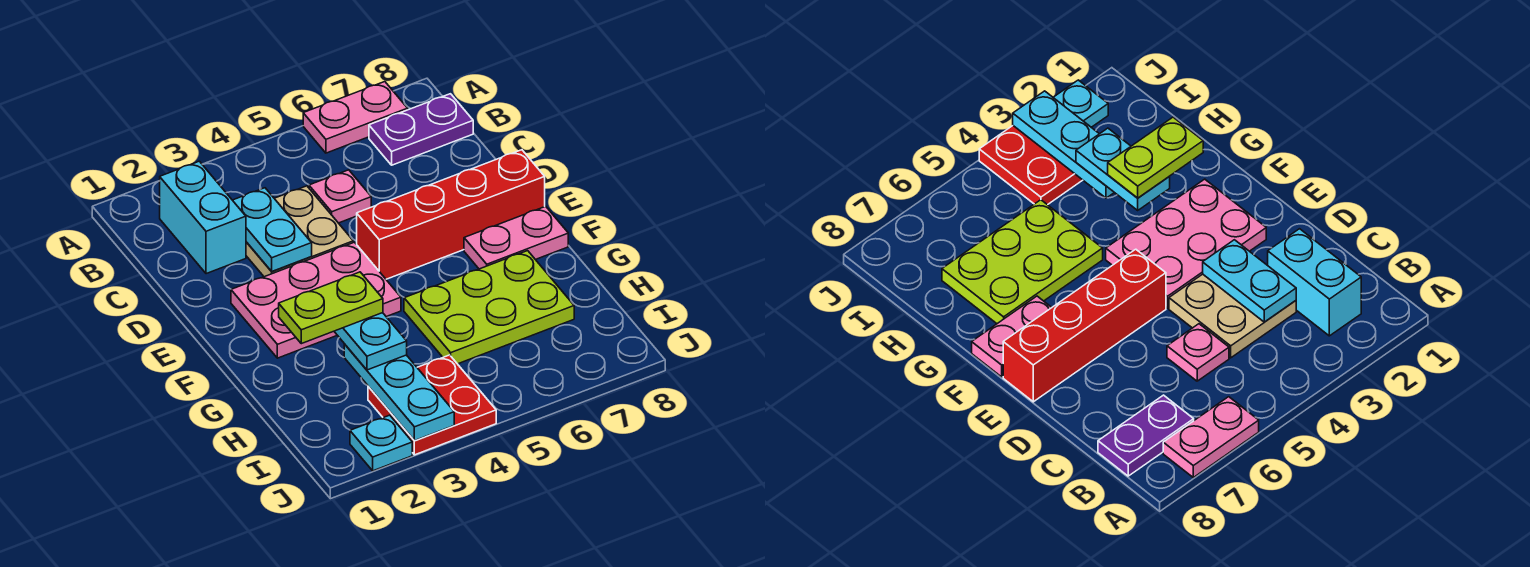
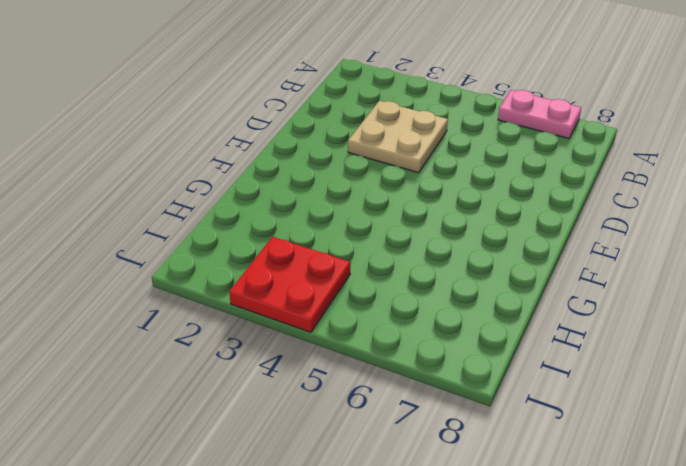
none -> cyan 1x2 brick [160,161,246,274]
none -> purple 1x2 plate [369,94,473,165]
none -> pink 1x1 plate [309,170,371,223]

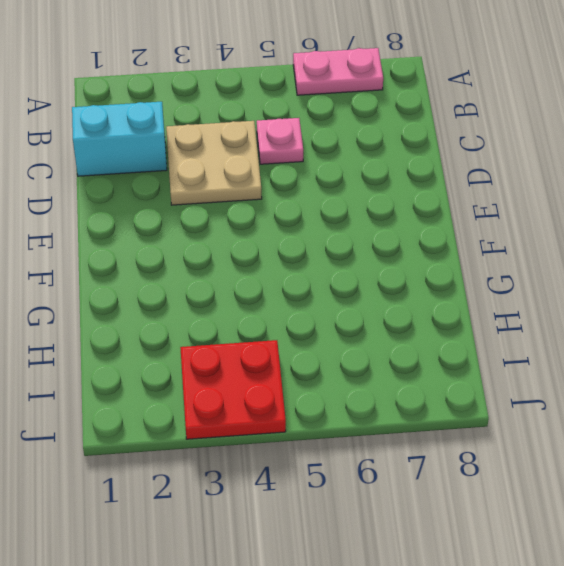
cyan 1x2 brick [72,102,167,176] -> cyan 1x2 brick turned to [160,161,246,274]
none -> purple 1x2 plate [369,94,473,165]
none -> pink 2x3 plate [231,242,401,358]
none -> red 1x4 brick [357,150,545,279]

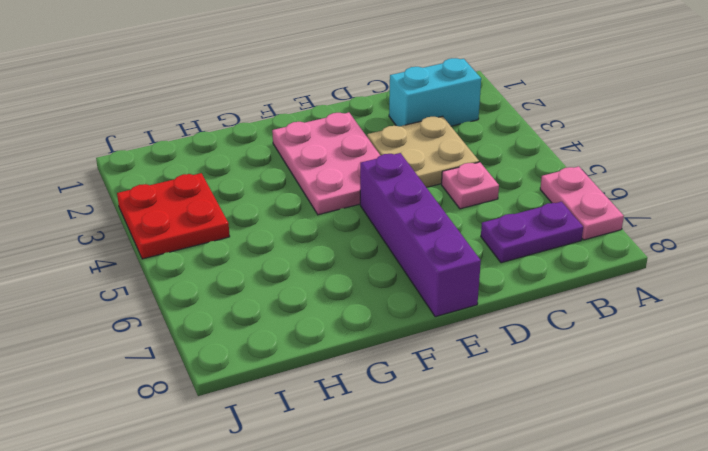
purple 1x2 plate [481,202,583,263] -> purple 1x2 plate turned to [369,94,473,165]
purple 1x4 brick [360,153,481,317] -> red 1x4 brick [357,150,545,279]
none -> pink 1x2 plate [464,206,568,269]
none -> lime 2x3 plate [404,251,574,364]
none -> cyan 1x1 plate [350,415,412,471]

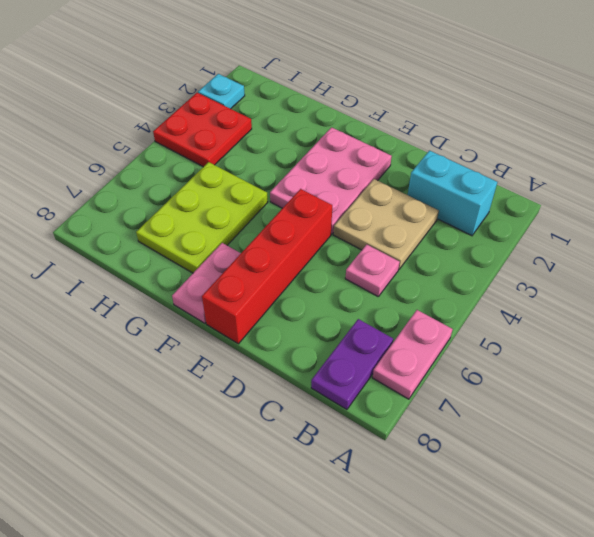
none -> cyan 1x2 plate [233,188,312,272]
none -> cyan 1x3 plate [344,344,454,441]
none -> cyan 1x2 plate [334,313,407,370]

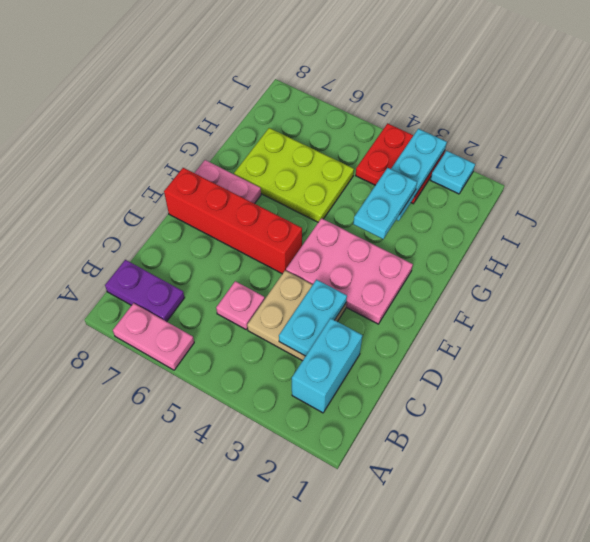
none -> lime 1x2 plate [279,272,383,344]

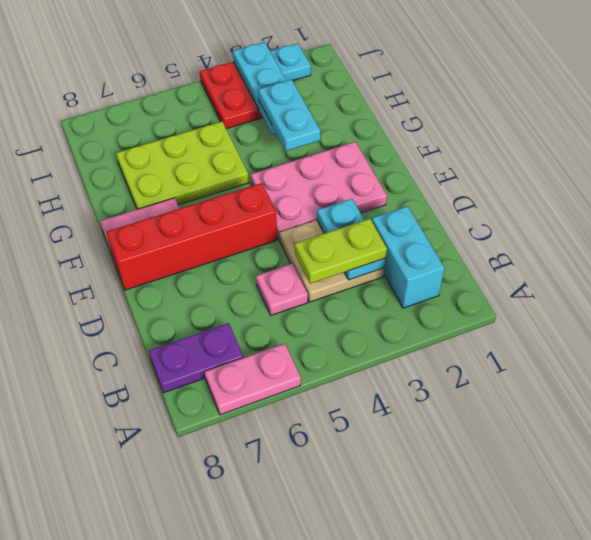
lime 1x2 plate [295,219,387,284] -> lime 1x2 plate moved to [279,272,383,344]

